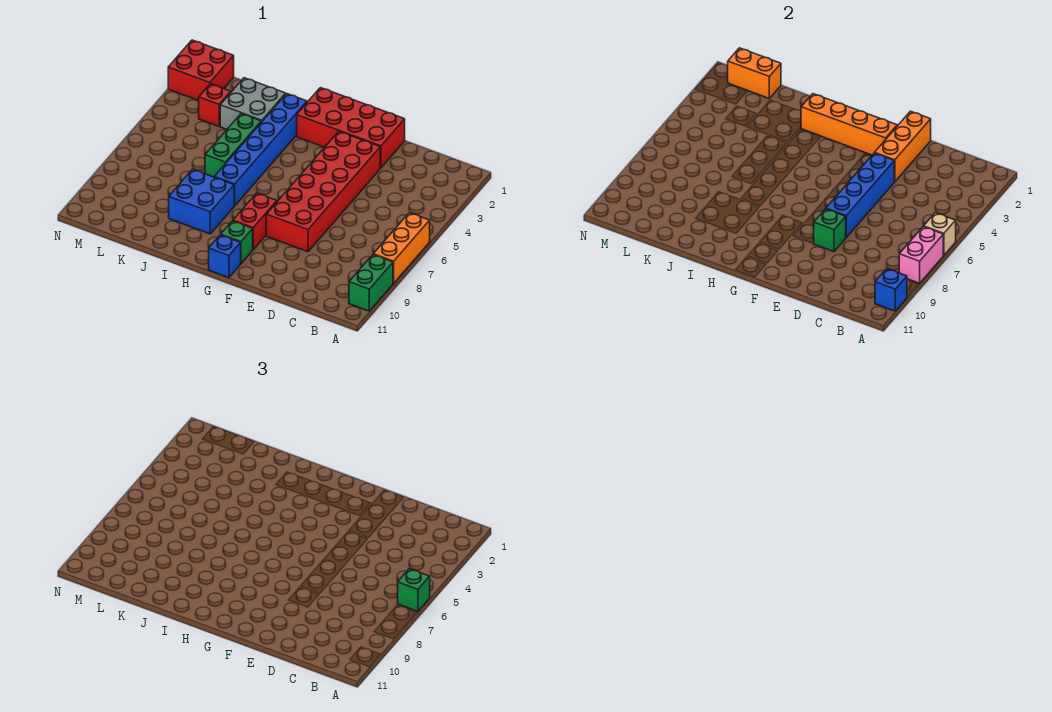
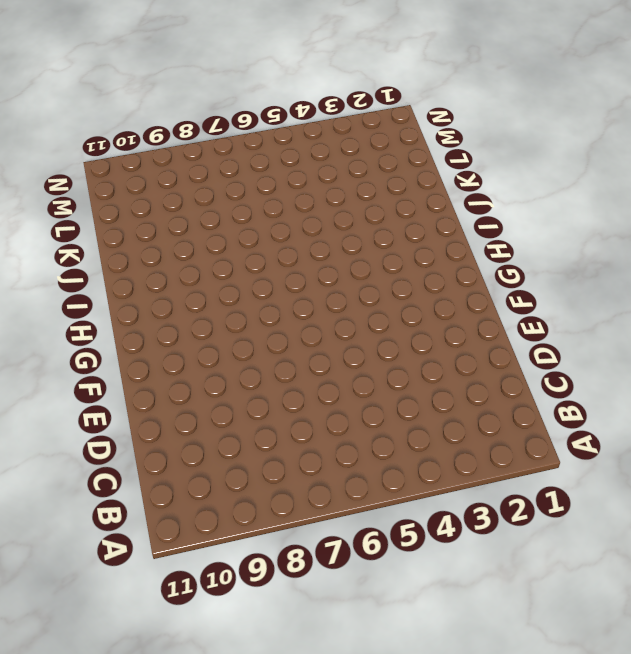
none -> orange 1x3 brick [373,213,430,283]
none -> green 1x2 brick [349,255,393,311]
none -> red 2x4 brick [297,88,405,168]

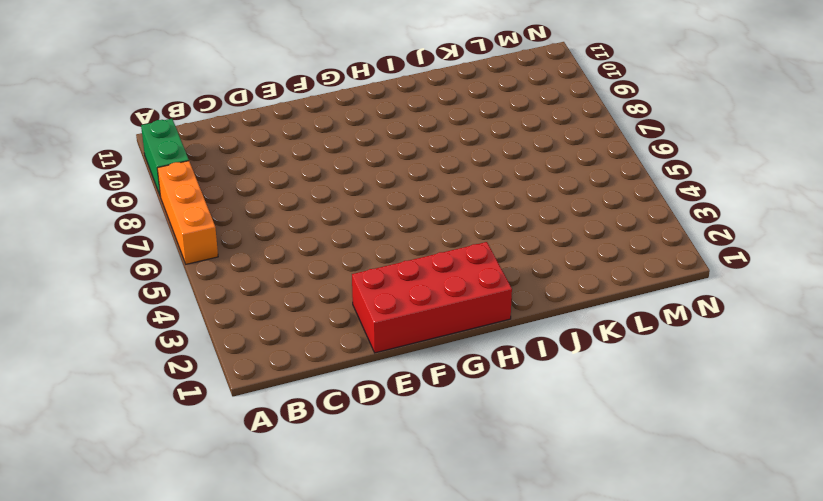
none -> red 2x6 brick [266,131,380,252]
none -> red 1x2 brick [233,193,277,250]
none -> green 1x1 brick [221,221,253,263]

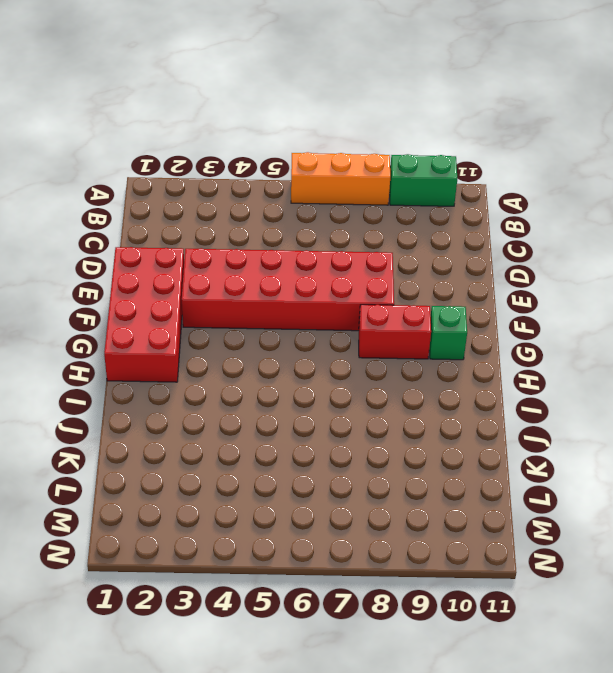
none -> blue 1x1 brick [209,235,241,278]
none -> blue 1x6 brick [215,94,307,206]
none -> blue 2x2 brick [169,169,234,234]

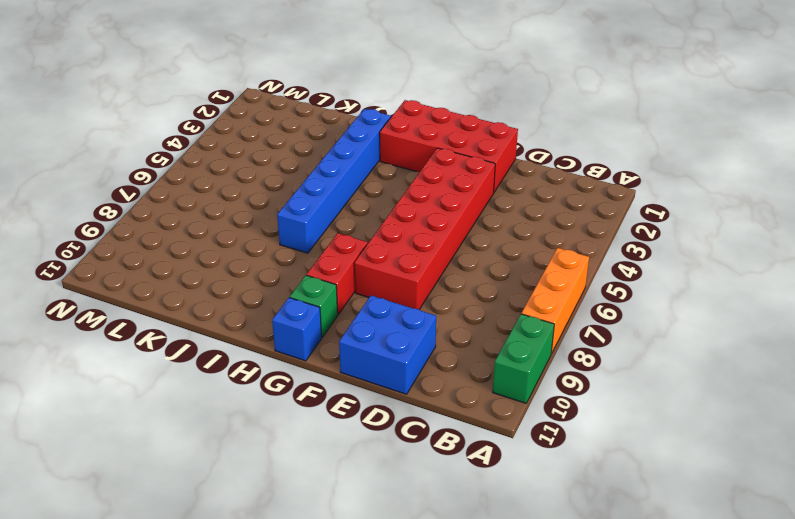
blue 2x2 brick [339,296,436,394] -> blue 2x2 brick moved to [169,169,234,234]
none -> grey 2x2 brick [220,78,286,129]
none -> green 1x3 brick [205,114,261,177]
none -> red 1x1 brick [199,84,231,126]

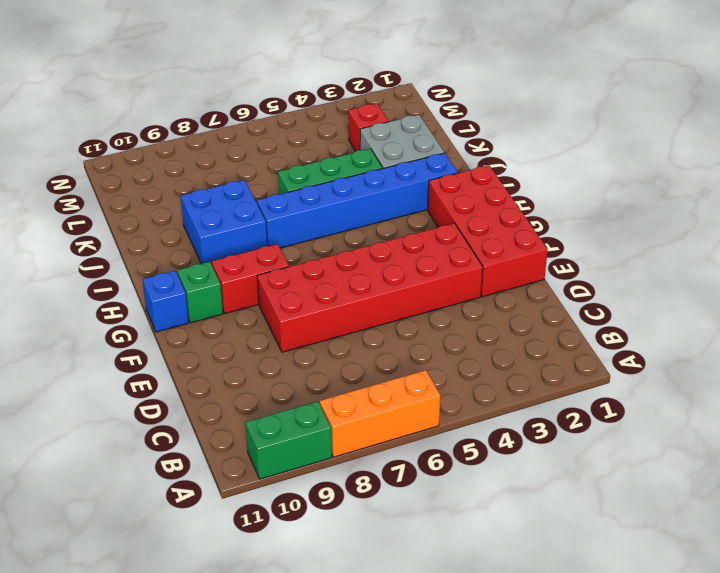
none -> red 2x2 brick [168,40,234,101]
none -> tan 1x1 brick [924,213,956,256]
none -> pink 1x2 brick [899,227,943,283]

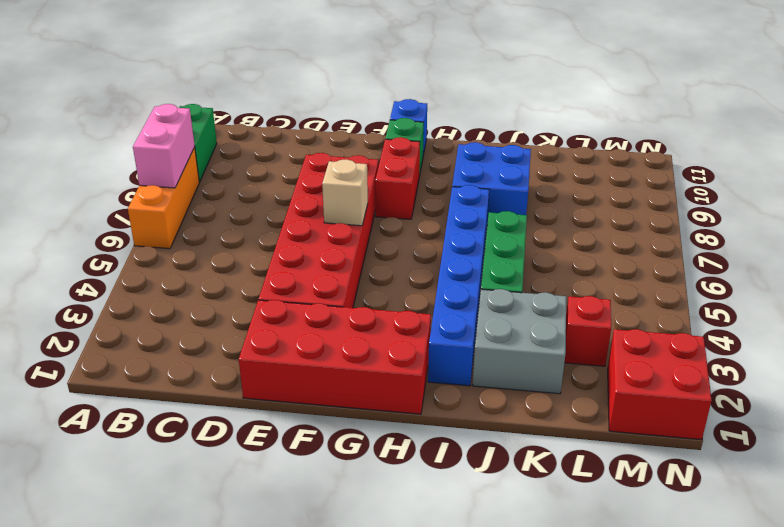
tan 1x1 brick [322,159,368,226] -> tan 1x1 brick moved to [924,213,956,256]
none -> blue 1x1 brick [875,269,907,311]
none -> orange 1x3 brick [875,111,931,182]
none -> blue 1x4 brick [826,153,894,237]

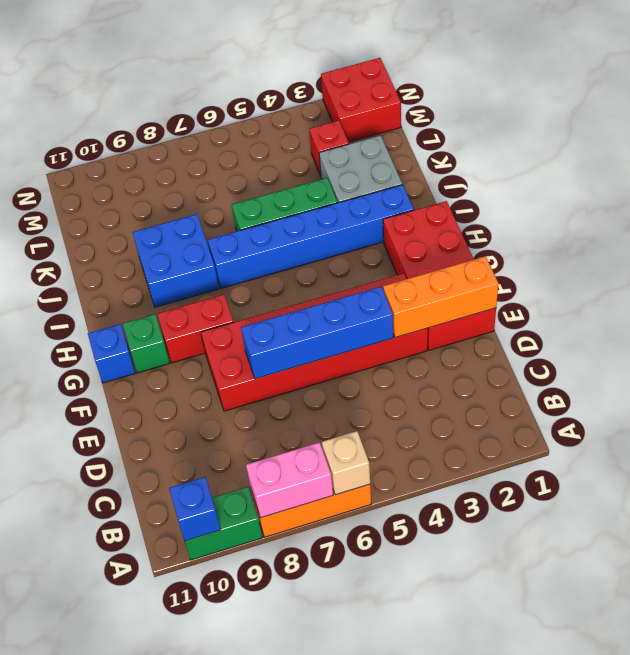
none -> green 1x1 brick [814,209,846,252]
none -> orange 1x4 brick [801,94,897,155]
none -> orange 1x2 brick [727,48,781,98]

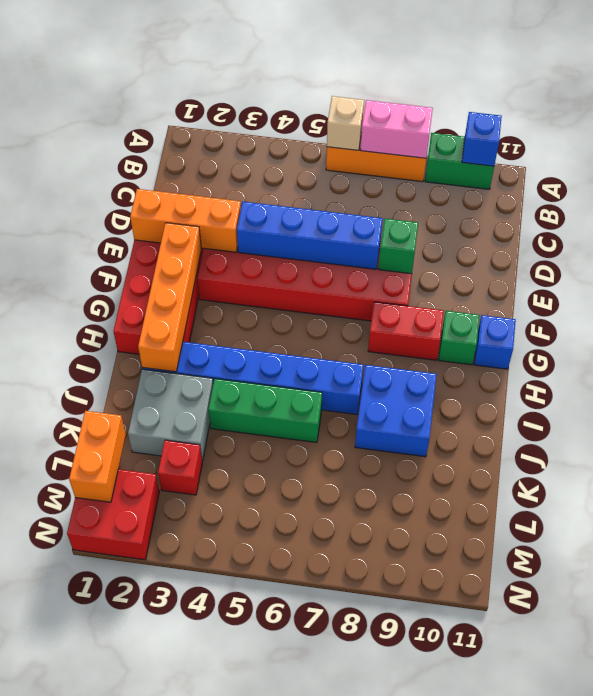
none -> green 1x1 brick [398,569,430,611]

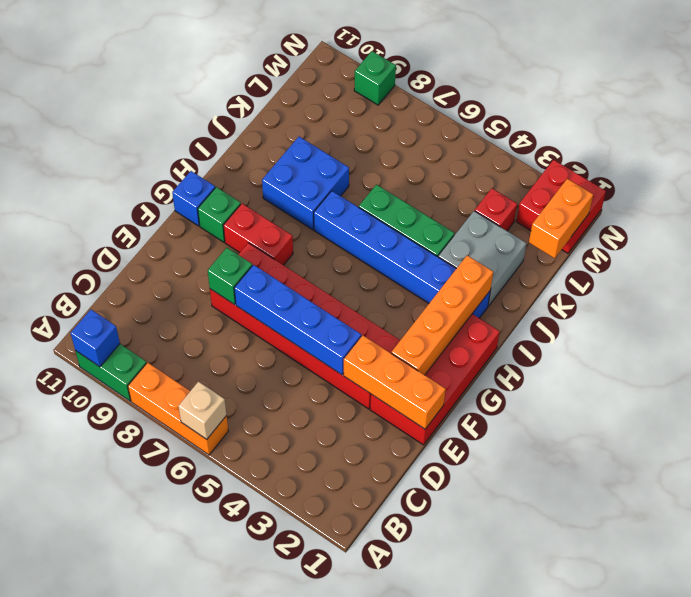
green 1x1 brick [354,51,396,105] -> green 1x1 brick moved to [398,569,430,611]
none -> pink 1x2 brick [899,227,943,283]

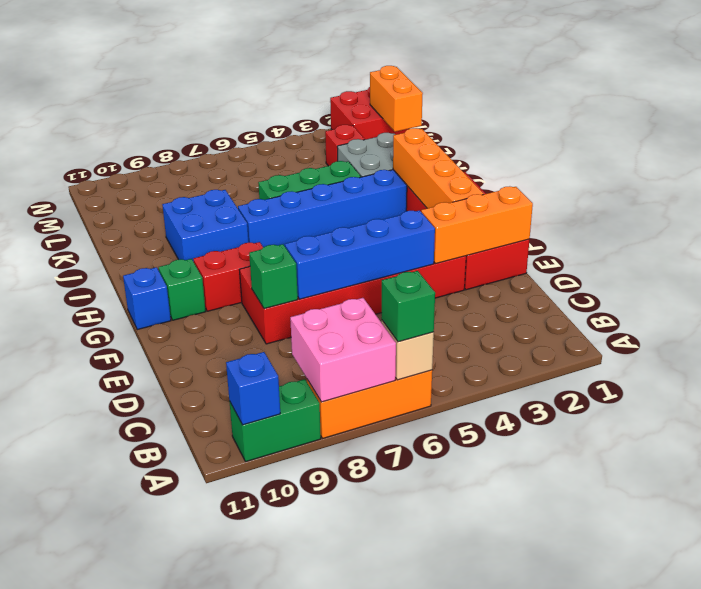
pink 2x2 brick [290,298,396,402] -> pink 1x2 brick [899,227,943,283]

